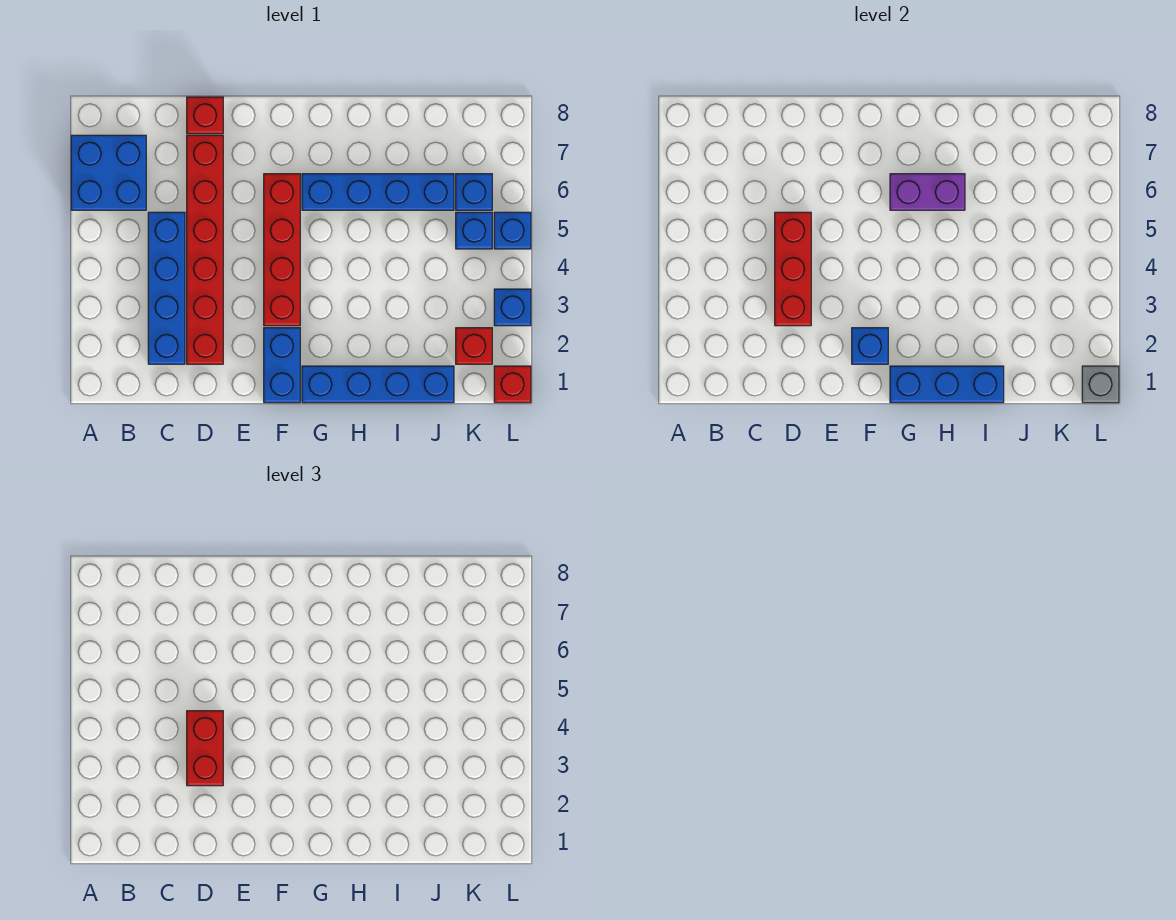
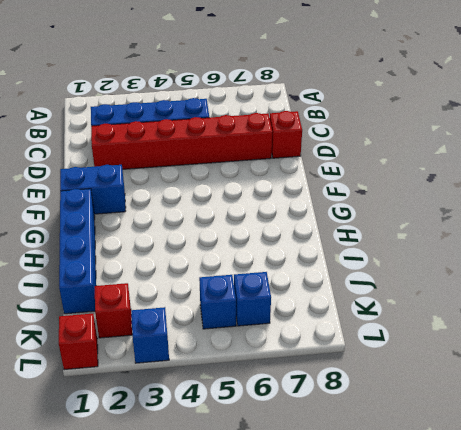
none -> blue 2x2 brick [71,135,146,210]
none -> red 1x4 brick [264,174,300,326]
none -> blue 1x4 brick [302,174,454,210]

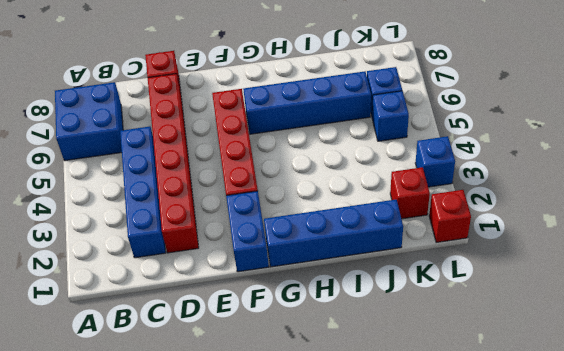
none -> blue 1x1 brick [494,212,531,249]
none -> red 1x3 brick [775,212,811,326]
none -> blue 1x1 brick [852,328,888,364]

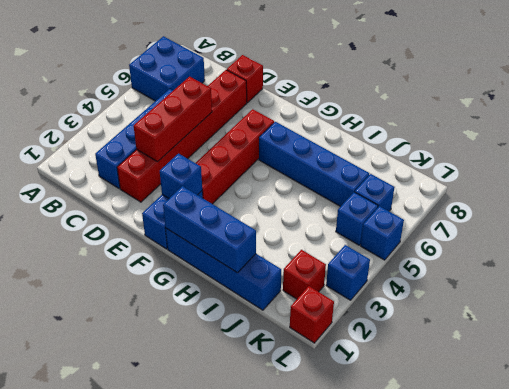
none -> purple 1x2 brick [890,174,965,210]
none -> grey 1x1 brick [1082,366,1119,403]
none -> red 1x2 brick [187,711,223,786]

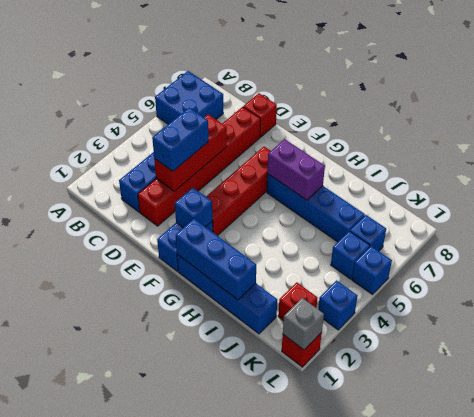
blue 1x2 brick [152,108,209,171] -> red 1x2 brick [187,711,223,786]

